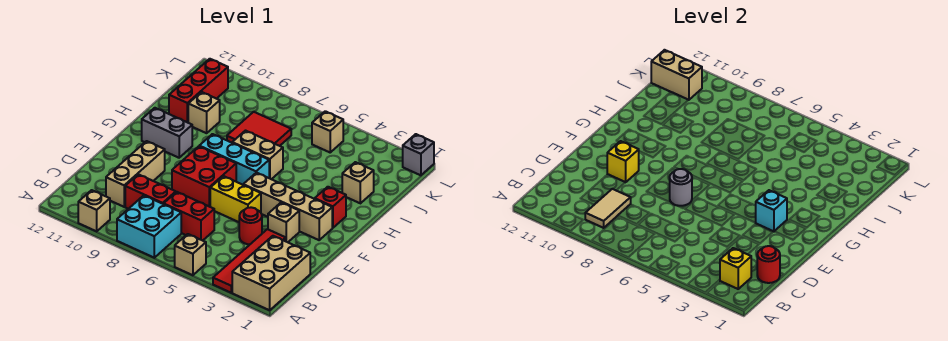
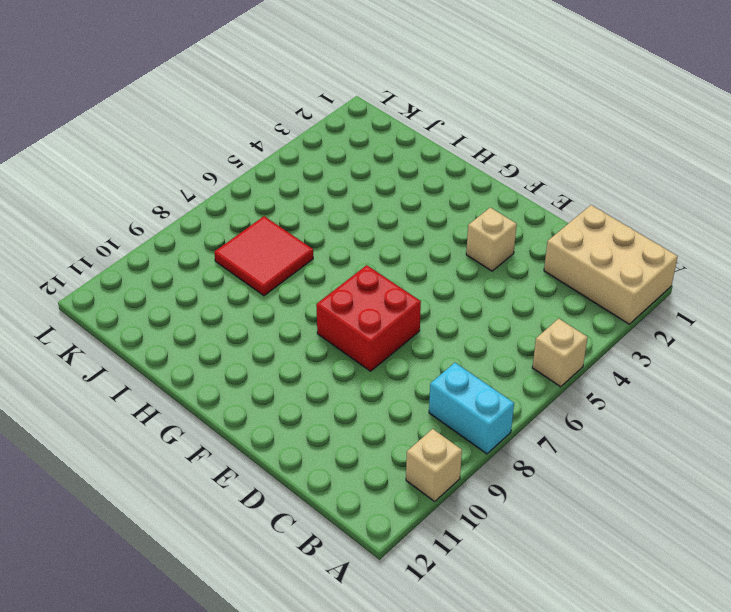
cyan 1x2 brick [429,363,514,454] -> cyan 2x2 brick [117,195,181,258]
none -> red 1x4 tile [213,229,286,293]
none -> red 1x2 brick [164,192,214,241]
none -> red 1x2 brick [125,174,176,209]
none -> tan 1x3 brick [106,141,165,207]

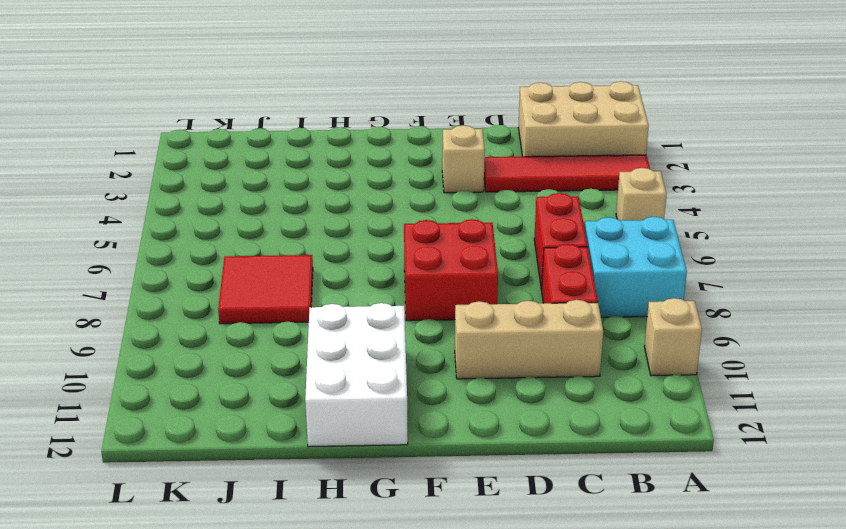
white 2x3 brick [305,303,408,447] -> grey 1x2 brick [142,108,192,158]
none -> red 1x1 round brick [239,207,262,244]
none -> yellow 1x2 brick [210,176,261,222]
none -> tan 1x4 brick [243,173,332,240]
none -> red 1x1 brick [315,187,346,228]

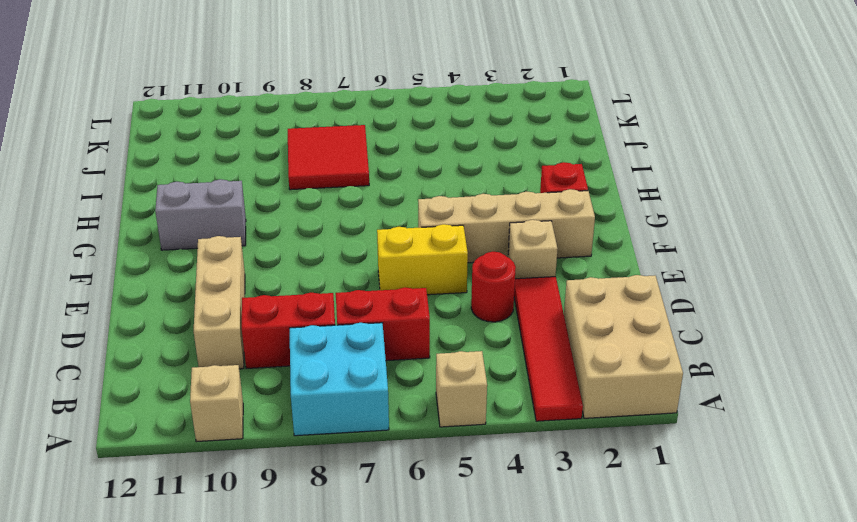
none -> red 2x2 brick [172,146,236,207]
none -> cyan 1x3 brick [199,134,269,185]
none -> tan 1x2 brick [232,131,283,179]
none -> tan 1x1 brick [342,162,374,203]

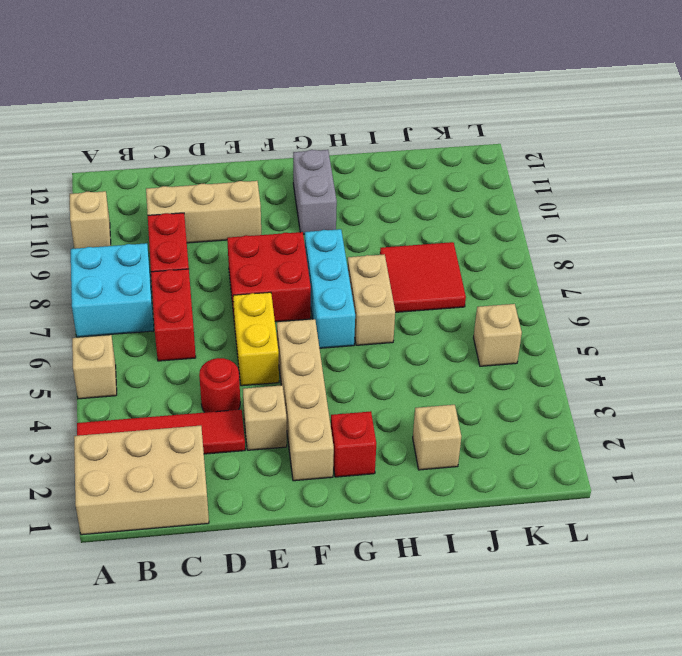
none -> tan 1x1 brick [188,92,220,133]
none -> red 1x3 brick [169,59,228,123]
none -> grey 1x1 brick [403,134,434,175]
none -> yellow 1x1 brick [720,248,751,289]

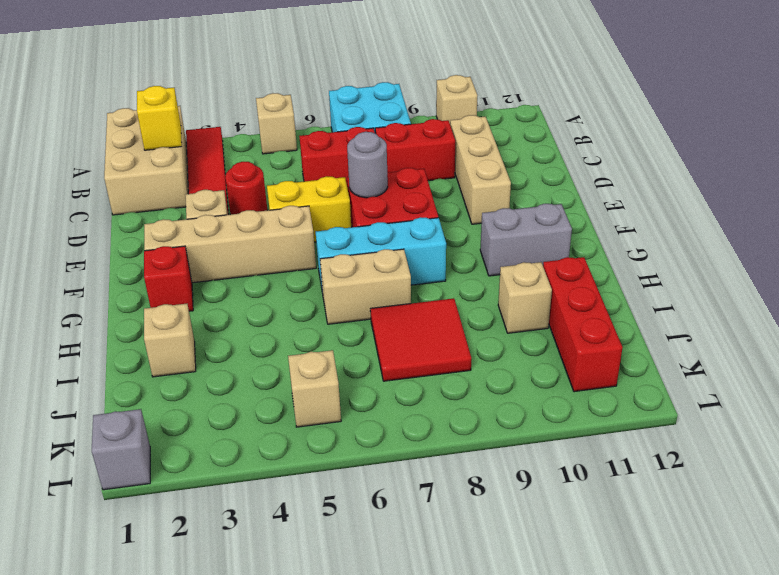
none -> tan 1x2 tile [585,189,631,228]
none -> red 1x1 round brick [757,246,780,283]
none -> yellow 1x1 brick [607,141,639,182]
none -> cyan 1x1 brick [756,190,787,231]

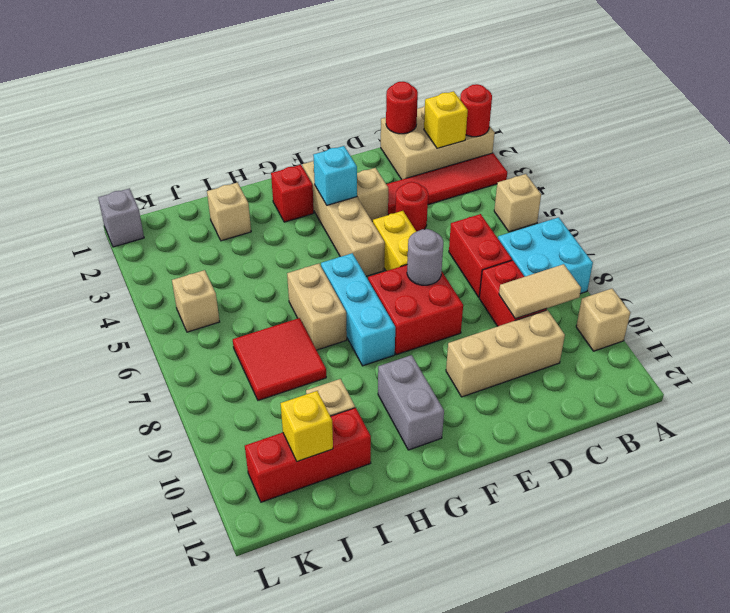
red 1x1 round brick [460,84,492,137] -> none
yellow 1x1 brick [281,391,333,461] -> yellow 1x1 brick moved to [607,141,639,182]
none -> tan 1x2 brick [651,50,702,100]

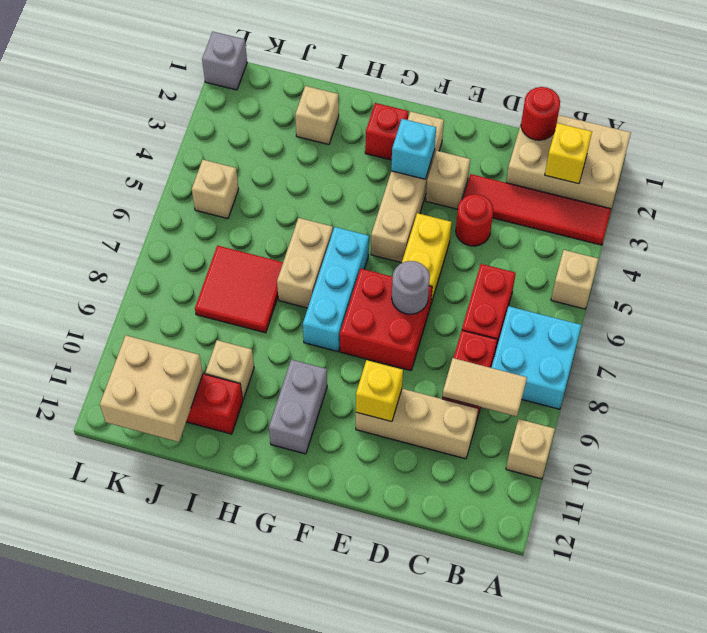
tan 2x2 brick [100,335,203,442] -> tan 1x2 brick [651,50,702,100]

